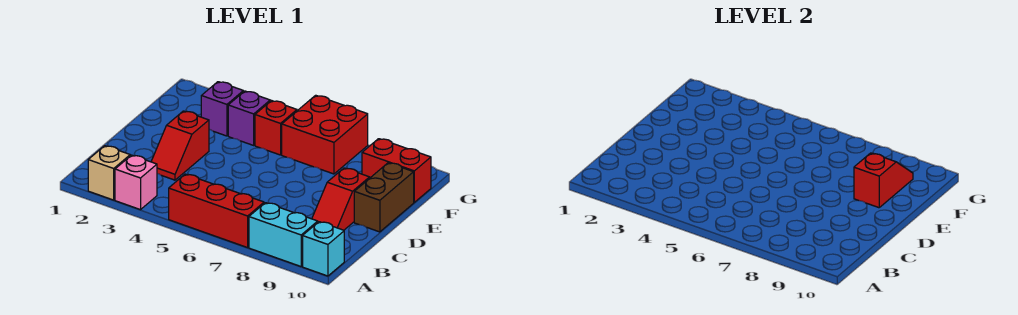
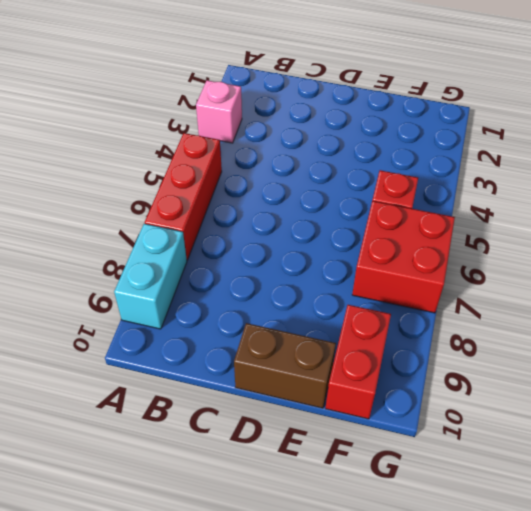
none -> tan 1x1 brick [88,146,130,200]
none -> cyan 1x1 brick [303,222,344,276]
none -> red 1x2 slope [151,111,209,180]

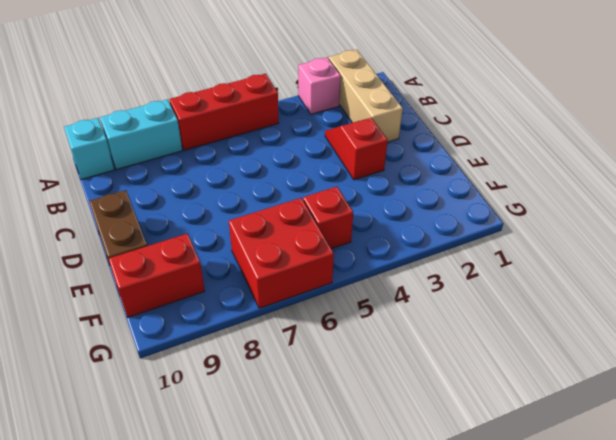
tan 1x3 brick [329,50,403,142] -> tan 1x1 brick [88,146,130,200]
none -> red 1x2 slope [312,168,370,230]
none -> purple 1x1 brick [201,82,243,136]
none -> purple 1x1 brick [228,91,270,145]

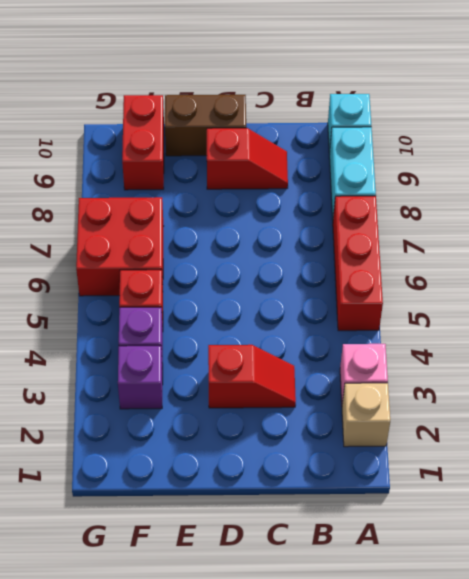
none -> red 1x2 slope [854,153,913,208]

